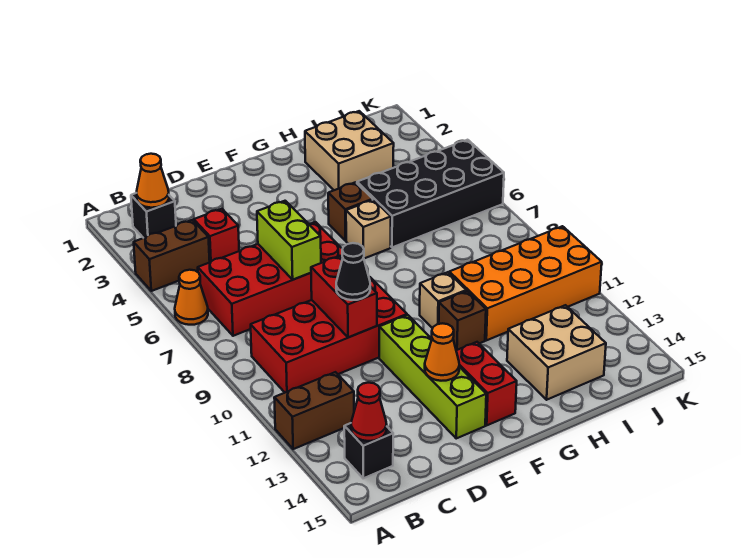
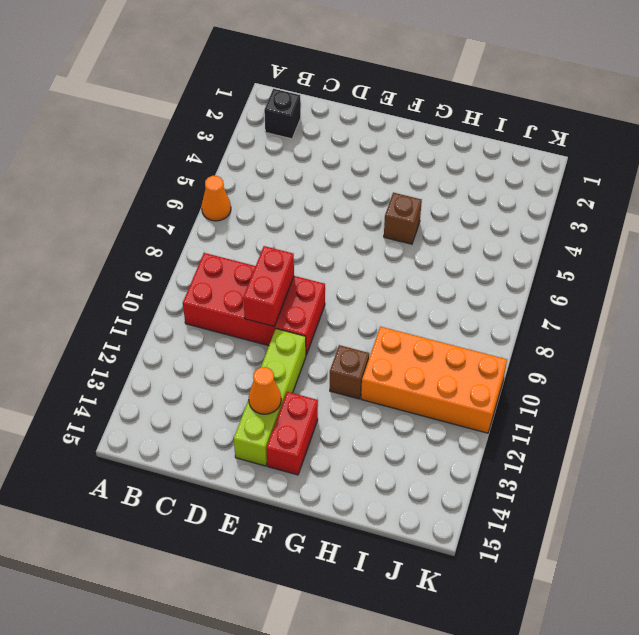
none -> brown 1x2 brick [134,220,210,291]
none -> brown 1x2 brick [274,372,354,449]
none -> red 2x4 brick [198,222,343,336]

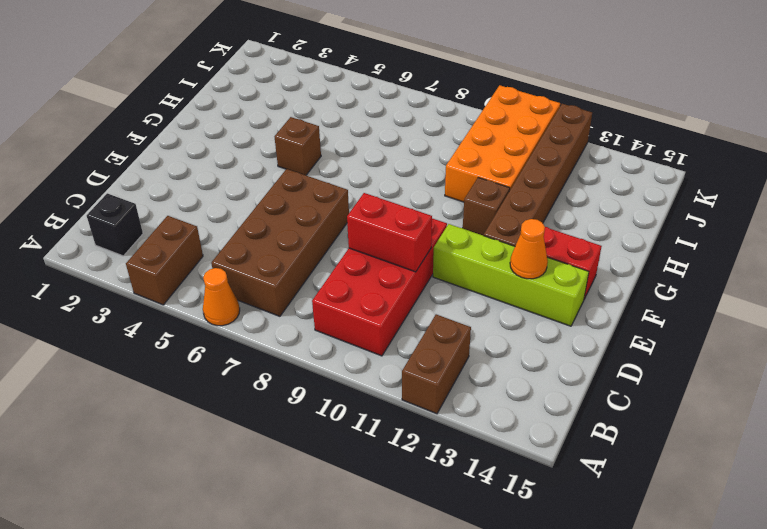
brown 2x4 brick [211,169,349,316] -> red 2x4 brick [198,222,343,336]
brown 1x6 brick [484,104,592,246] -> none
none -> black 1x1 brick [344,423,393,478]
none -> red 1x1 brick [194,209,239,262]
none -> tan 1x1 brick [346,200,391,258]

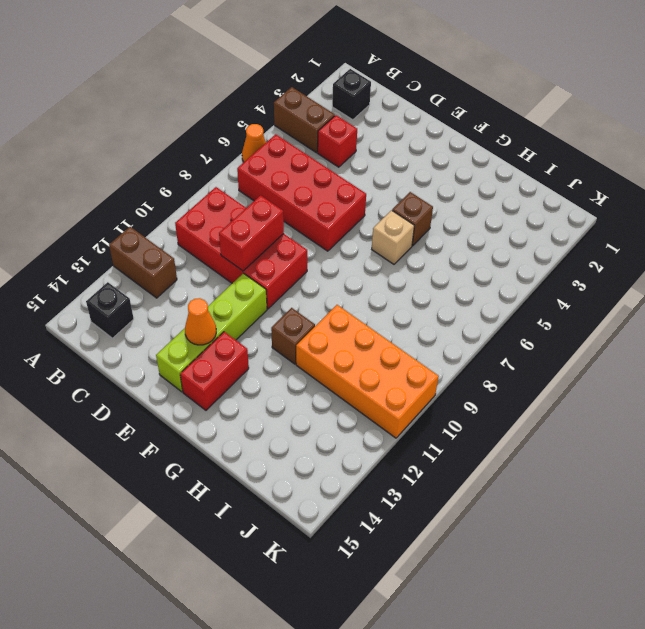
none -> tan 1x1 brick [420,272,466,328]
none -> tan 2x2 brick [305,111,394,190]
none -> black 2x4 brick [357,140,504,247]

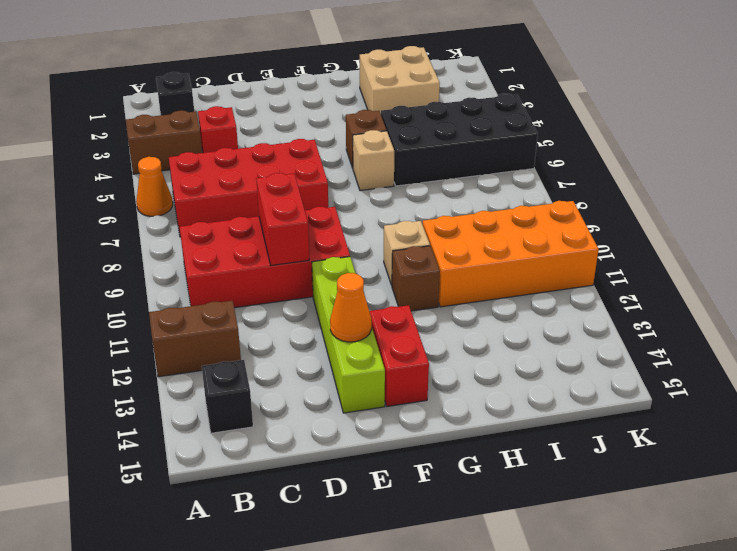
none -> tan 2x2 brick [507,305,606,400]
none -> orange 1x1 cone [137,154,169,208]
none -> red 1x1 cone [351,383,387,441]

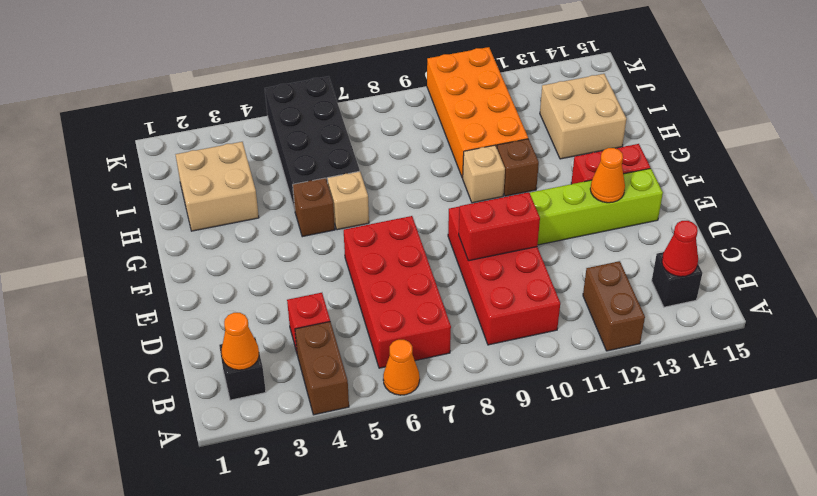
none -> lime 1x2 brick [257,201,321,280]
none -> black 1x1 cone [336,243,370,300]

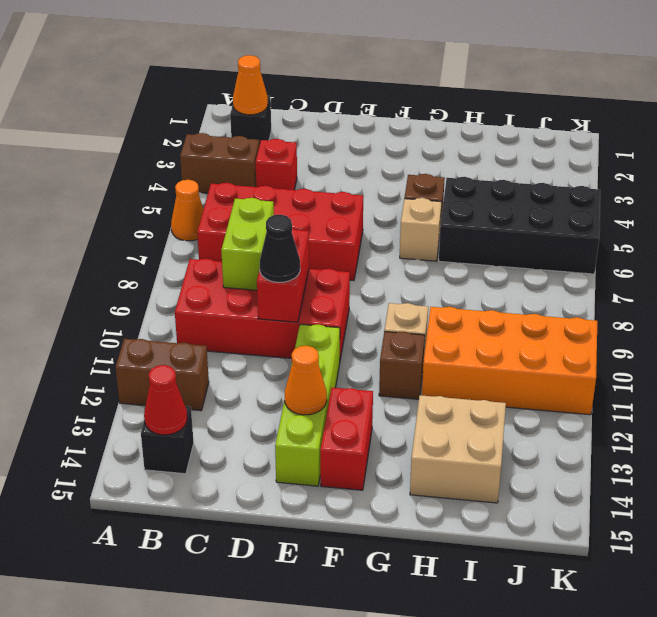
lime 1x2 brick [221,198,274,290] -> lime 1x2 brick moved to [257,201,321,280]
none -> tan 2x2 brick [305,111,394,190]

